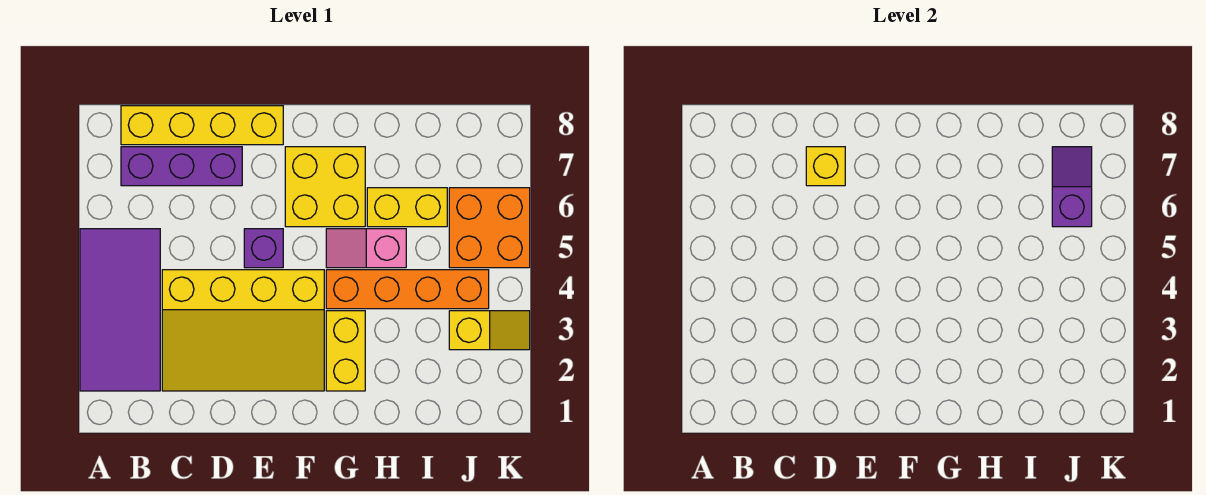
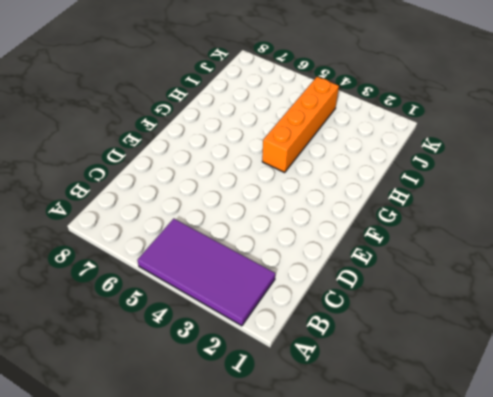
none -> purple 1x3 brick [121,147,242,186]
none -> yellow 1x4 brick [121,106,283,145]
none -> yellow 3x4 slope [162,270,324,391]

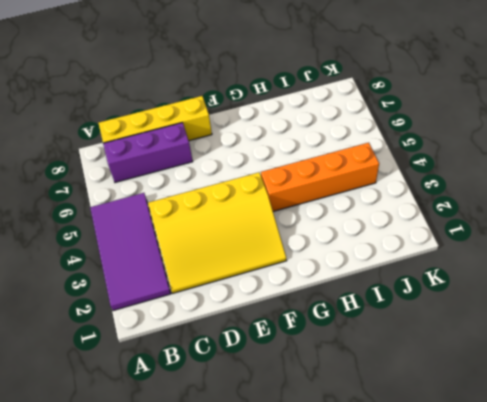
none -> purple 1x1 brick [244,229,283,268]
none -> yellow 2x2 brick [285,147,365,227]
none -> yellow 1x2 brick [326,311,365,391]

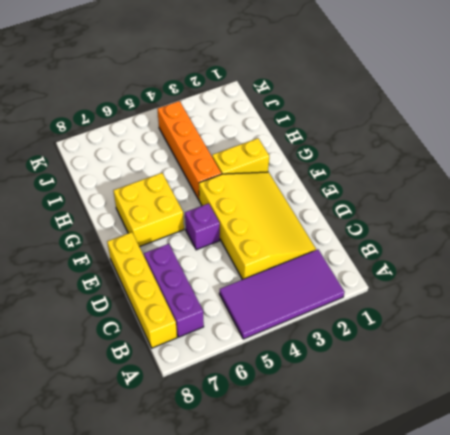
none -> pink 1x2 slope [326,229,406,268]
none -> yellow 1x2 brick [367,188,447,227]
none -> yellow 1x2 slope [449,311,530,350]

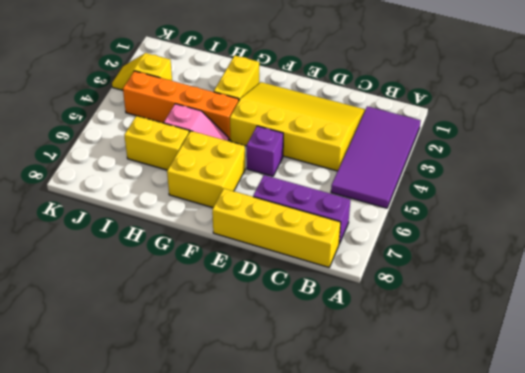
none -> orange 2x2 brick [449,188,530,268]
none -> yellow 1x1 brick [806,147,845,186]
none -> purple 1x2 slope [1052,147,1092,227]

